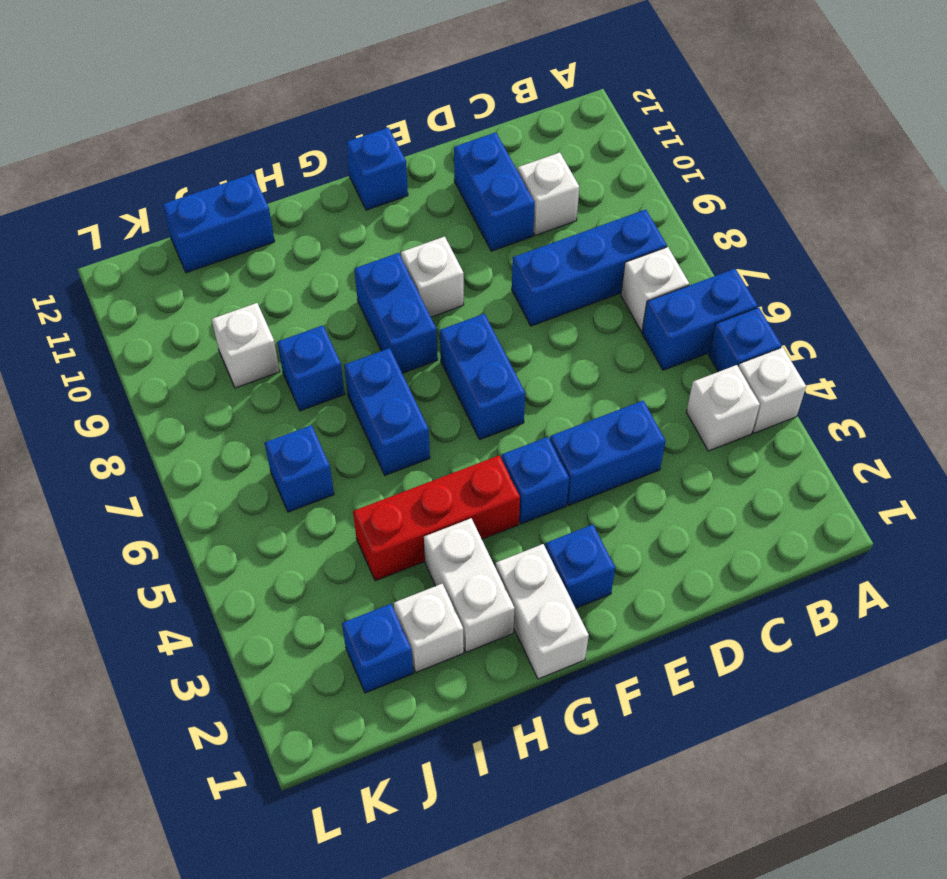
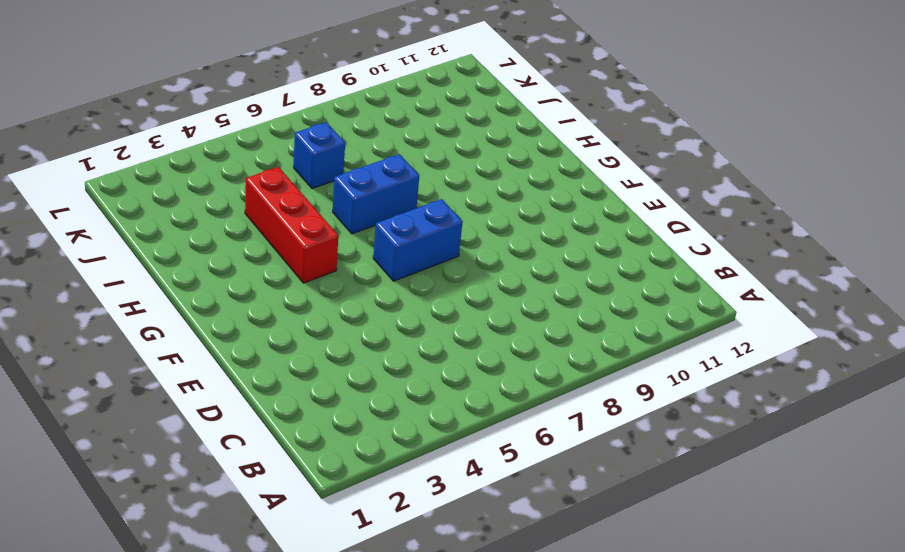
none -> white 1x1 brick [739,347,806,433]
none -> blue 1x1 brick [709,308,782,372]
none -> blue 1x2 brick [642,269,758,370]

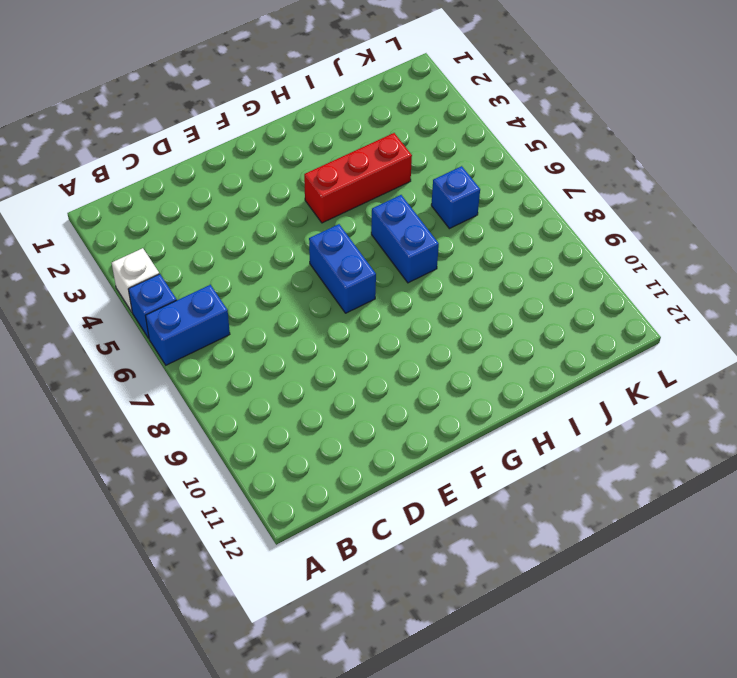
none -> white 1x1 brick [687,365,760,451]
none -> white 1x1 brick [621,247,689,331]
none -> blue 1x3 brick [512,210,667,326]

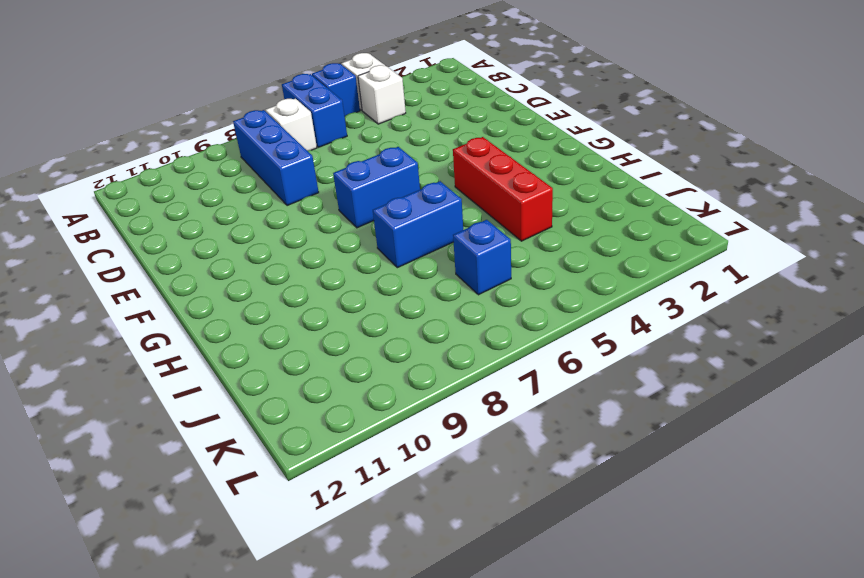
none -> white 1x1 brick [518,153,579,235]
none -> blue 1x2 brick [550,401,665,505]
none -> blue 1x2 brick [454,132,535,251]

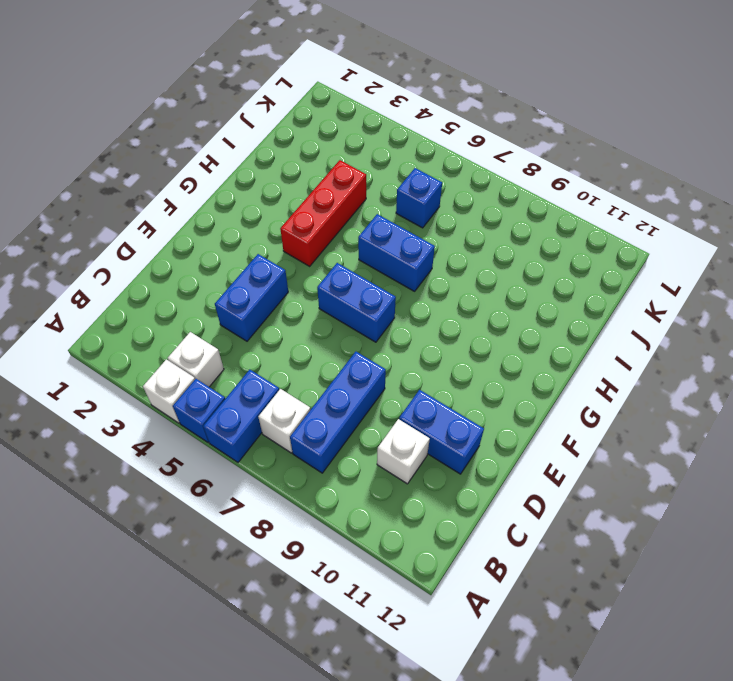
none -> blue 1x1 brick [545,525,615,608]
none -> blue 1x1 brick [502,437,569,524]
none -> white 1x1 brick [401,237,464,317]

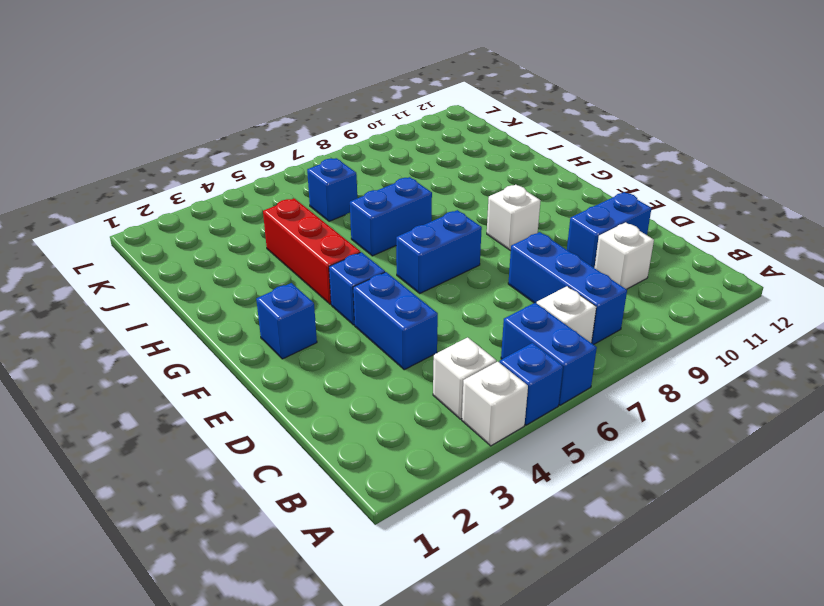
none -> blue 1x1 brick [346,128,408,210]
none -> white 1x2 brick [496,544,589,679]
none -> blue 1x2 brick [354,253,438,373]

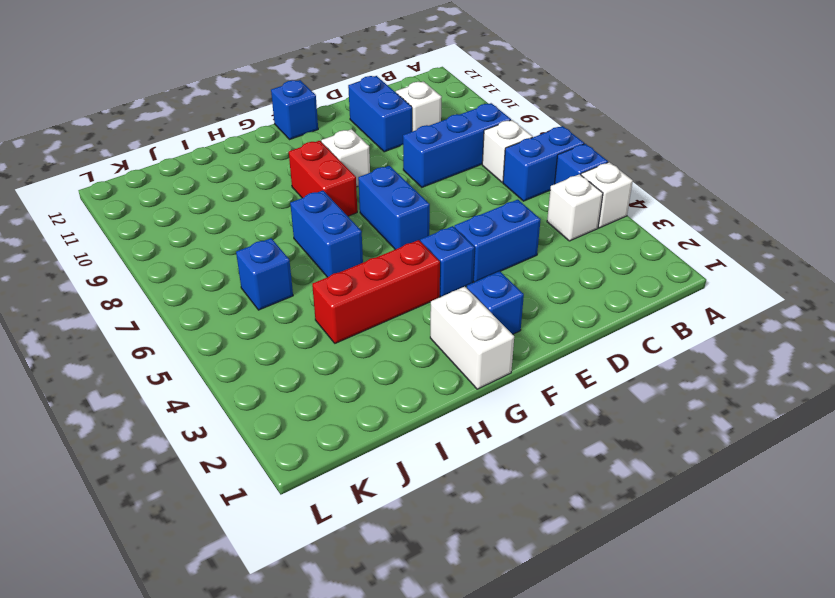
red 1x2 brick [289,141,357,216] -> blue 1x2 brick [354,253,438,373]
none -> white 1x2 brick [424,518,515,652]
none -> white 1x1 brick [394,584,464,672]
none -> blue 1x1 brick [278,325,345,411]

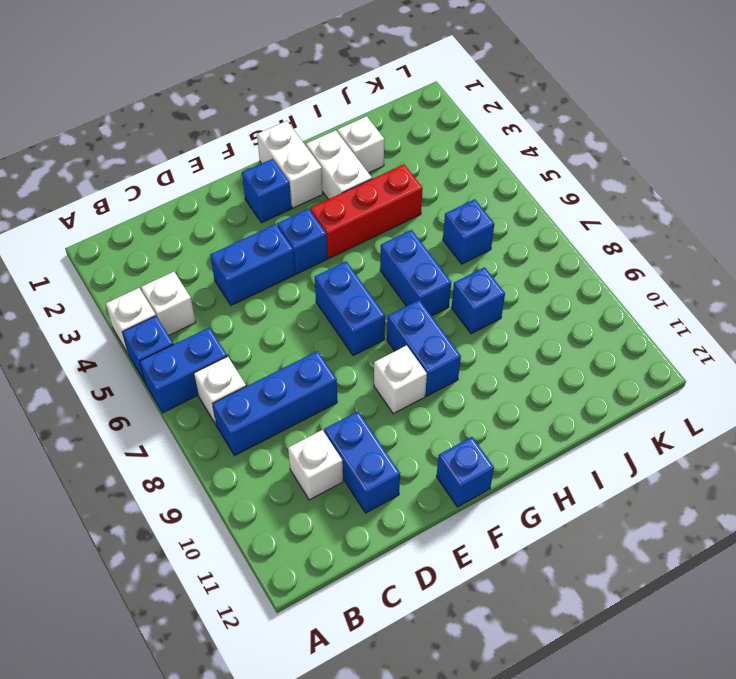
none -> blue 1x2 brick [162,174,275,273]
none -> blue 1x1 brick [342,604,413,693]
none -> white 1x1 brick [212,303,280,388]

